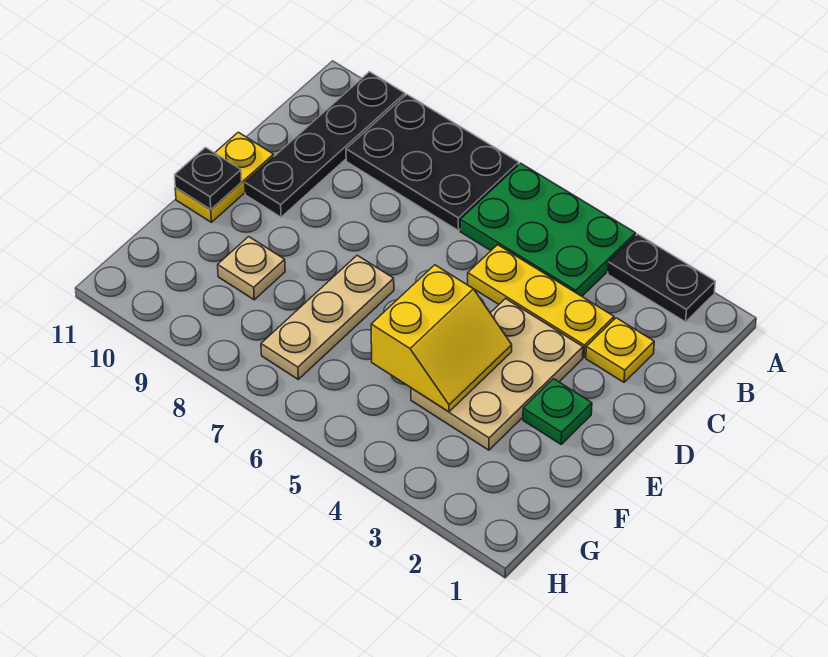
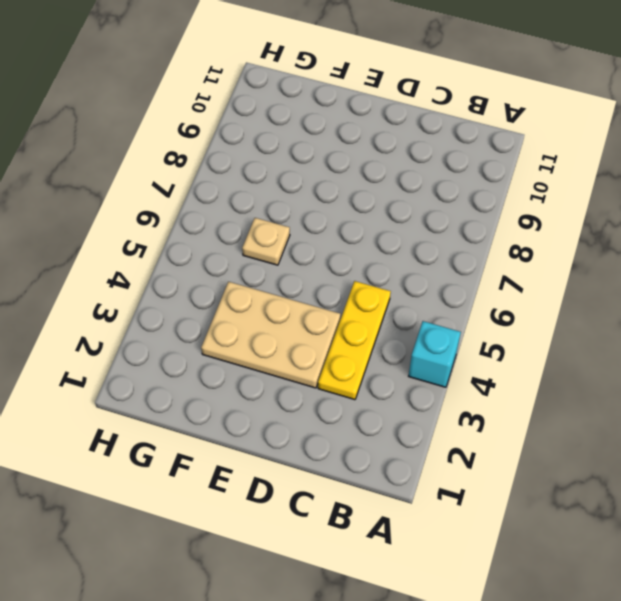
cyan 1x1 brick [409,321,461,387] -> green 2x3 plate [460,163,636,296]
tan 1x1 plate [242,218,290,265] -> tan 1x1 plate moved to [218,237,285,300]
none -> black 1x2 plate [608,234,715,322]
none -> black 2x3 plate [346,94,519,230]
none -> black 1x4 plate [245,72,405,217]

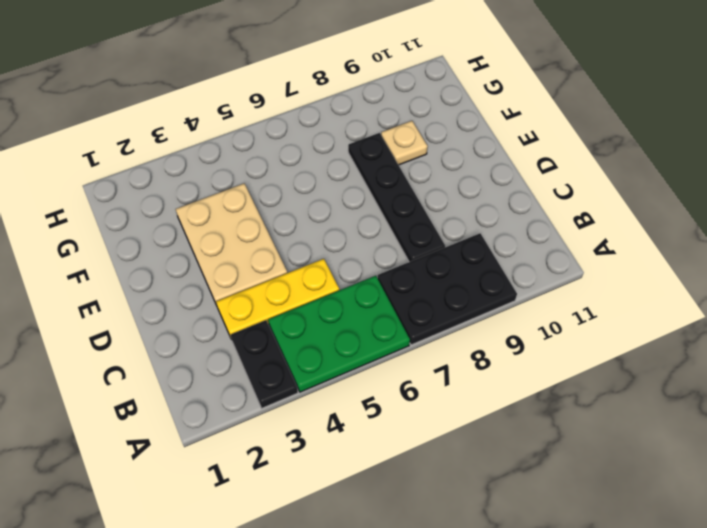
black 1x2 plate [231,320,298,408] -> black 1x2 plate turned to [608,234,715,322]
black 1x4 plate [348,133,445,262] -> black 1x4 plate moved to [245,72,405,217]
none -> yellow 1x1 plate [586,318,654,382]
none -> yellow 1x2 plate [175,132,274,222]
none -> green 1x1 plate [523,379,592,444]

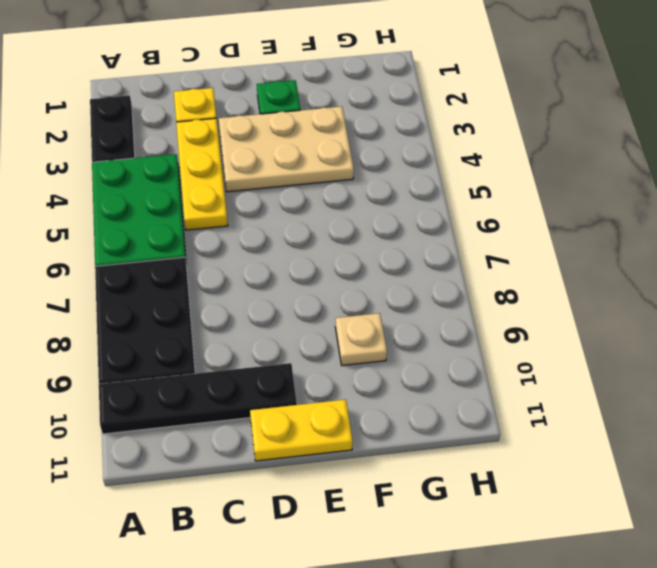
none -> tan 1x3 plate [261,255,394,379]
none -> yellow 2x2 slope [371,265,512,412]
none -> black 1x1 plate [175,148,242,209]

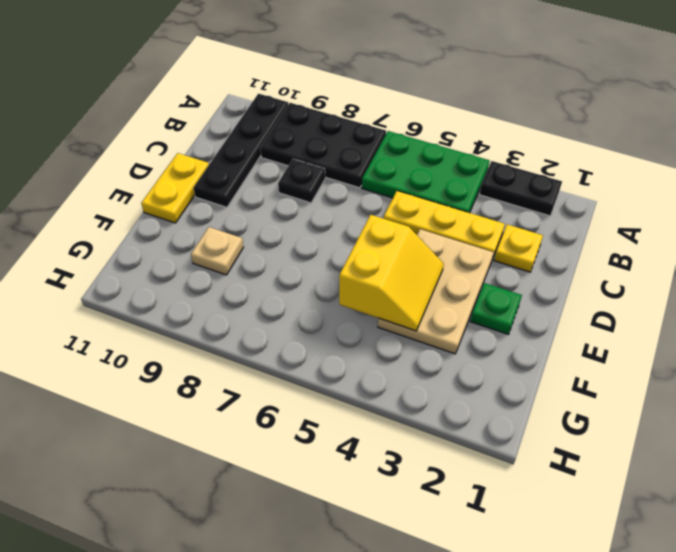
black 1x1 plate [278,159,325,203] -> black 1x1 plate moved to [175,148,242,209]
none -> tan 1x3 plate [261,255,394,379]

